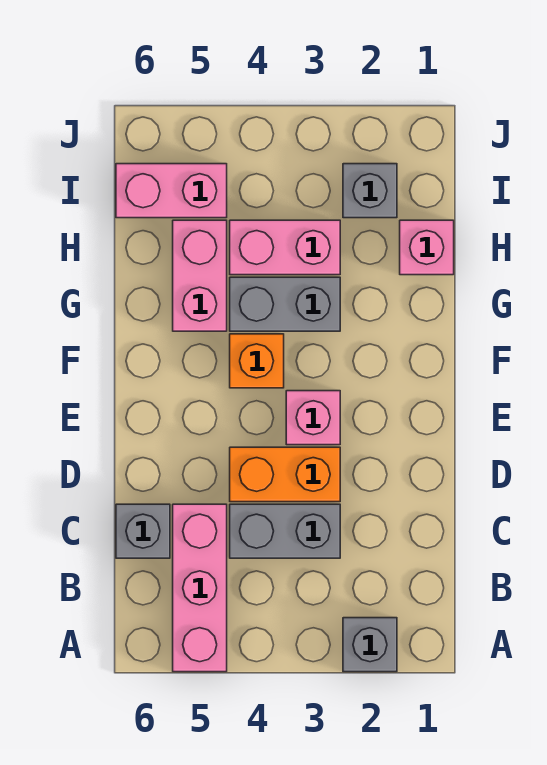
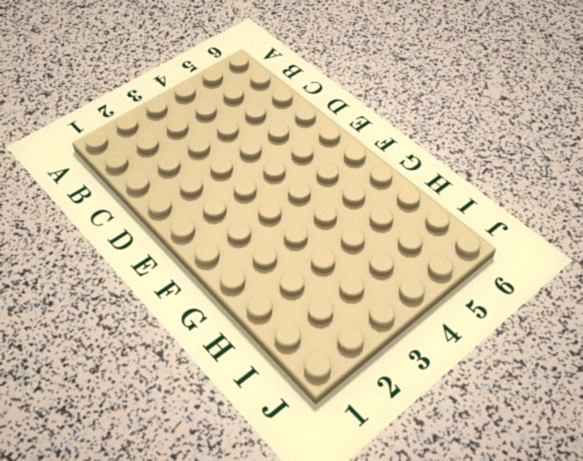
none -> grey 1x1 brick [343,618,397,672]
none -> pink 1x3 brick [173,504,227,672]
none -> grey 1x2 brick [230,504,340,558]

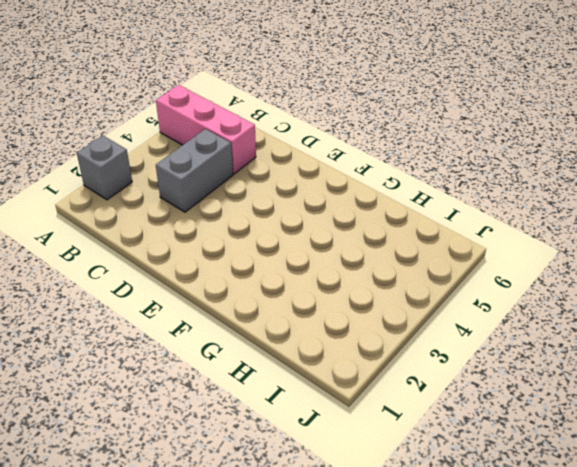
none -> grey 1x1 brick [116,504,170,558]
none -> orange 1x2 brick [230,447,340,502]
none -> pink 1x1 brick [286,391,340,445]

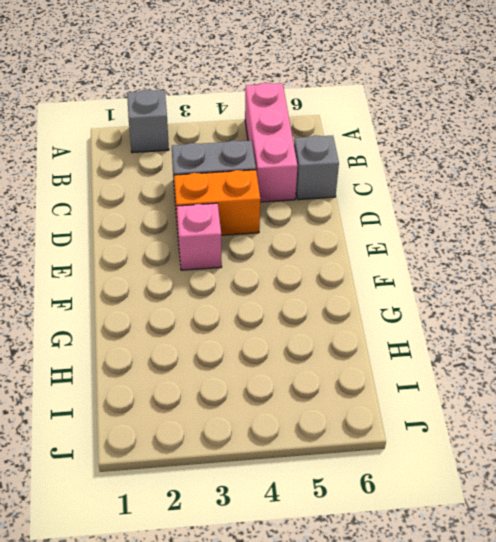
none -> orange 1x1 brick [230,334,284,388]
none -> grey 1x2 brick [230,277,340,331]
none -> pink 1x2 brick [173,220,227,331]

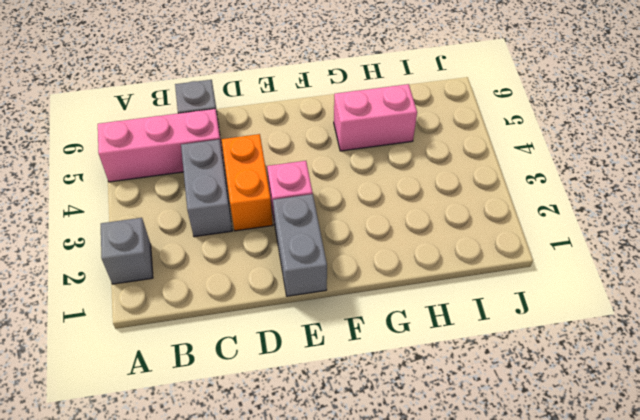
grey 1x2 brick [273,194,327,296] -> grey 1x2 brick moved to [230,277,340,331]
none -> orange 1x1 brick [230,334,284,388]
none -> pink 1x1 brick [400,220,454,275]
none -> pink 1x2 brick [230,220,340,275]

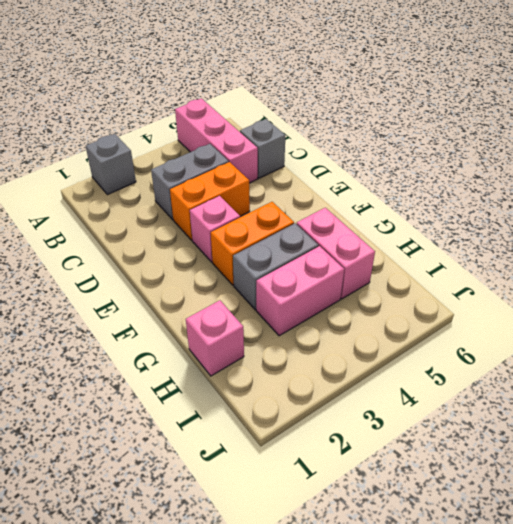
orange 1x2 brick [211,202,294,285] -> orange 1x1 brick [230,334,284,388]
none -> grey 1x1 brick [343,164,397,218]
none -> pink 1x2 brick [116,164,227,218]

